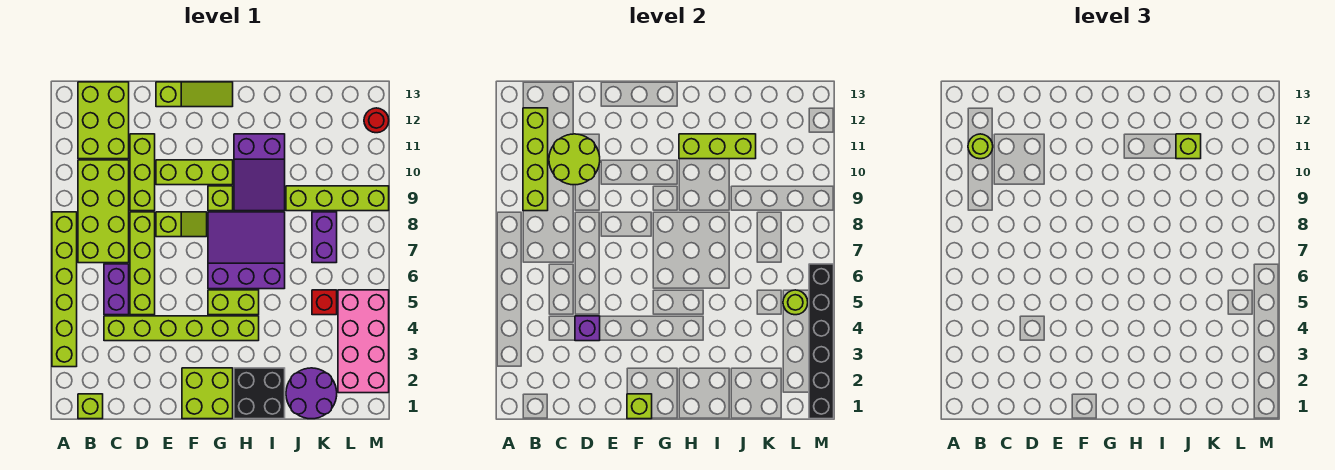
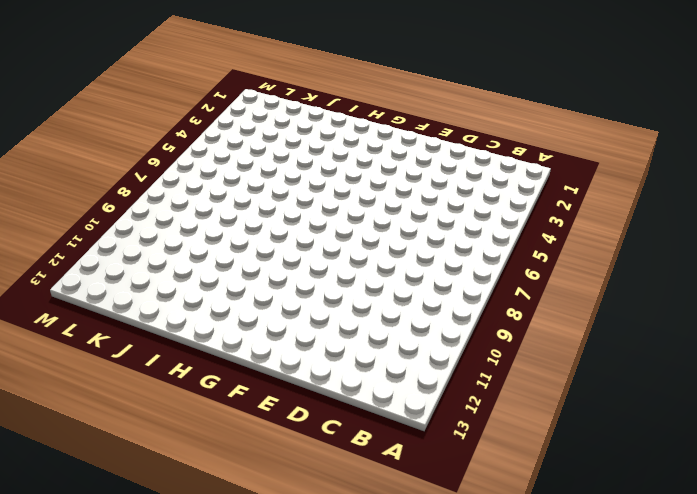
none -> lime 1x6 brick [52,212,77,367]
none -> lime 1x1 brick [78,394,103,419]
none -> lime 2x4 brick [78,160,129,263]
none -> lime 2x3 brick [78,82,129,159]

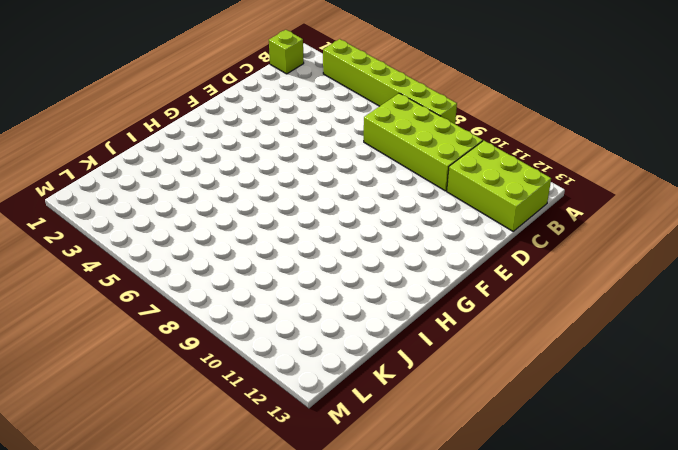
none -> lime 1x6 brick [104,316,259,341]
none -> purple 1x2 brick [104,264,129,315]
none -> lime 1x4 brick [130,212,155,315]
none -> lime 1x3 brick [130,134,155,211]

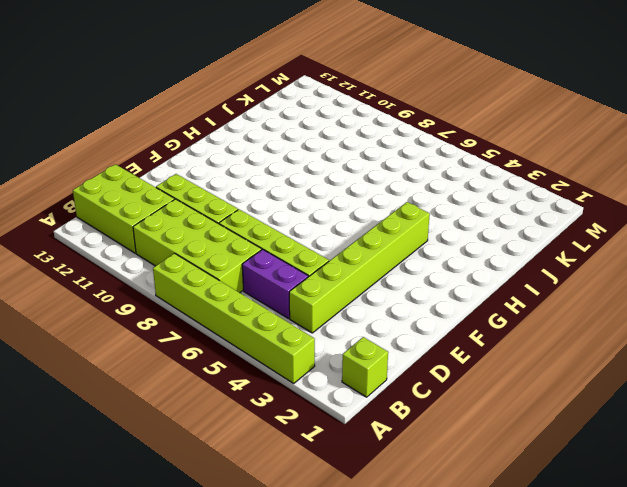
none -> lime 1x2 slope [156,212,207,237]
none -> lime 1x3 brick [156,160,233,185]
none -> lime 1x3 slope [156,82,233,107]
none -> lime 2x2 brick [182,368,233,419]

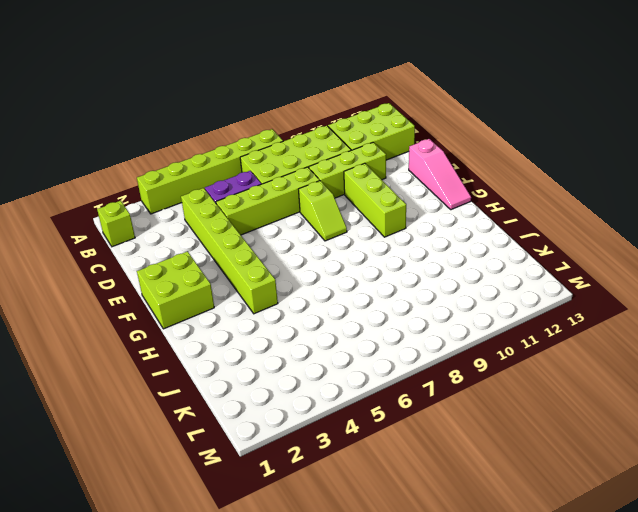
pink 1x3 slope [409,139,471,210] -> lime 1x3 slope [156,82,233,107]
none -> lime 1x2 brick [208,290,259,315]
none -> purple 3x3 slope [208,212,285,289]
none -> lime 1x1 brick [208,186,233,211]
none -> black 2x2 brick [234,368,285,419]

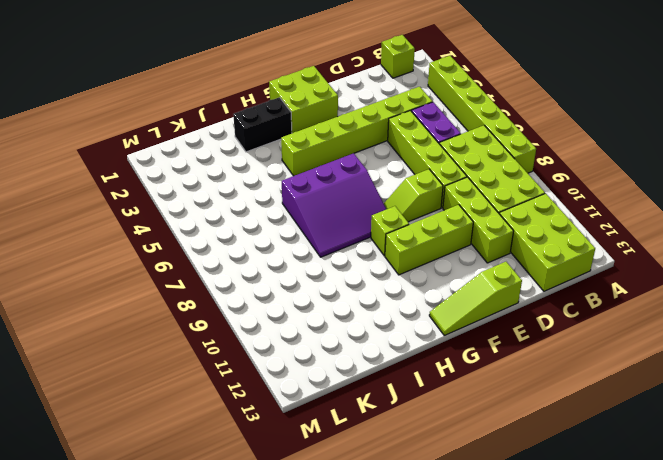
black 1x2 brick [233,97,292,152] -> black 2x2 brick [234,368,285,419]
none -> lime 1x2 brick [208,290,259,315]
none -> purple 2x3 slope [234,134,285,211]
none -> purple 2x2 round brick [286,368,337,419]
none -> lime 1x4 brick [286,186,389,211]

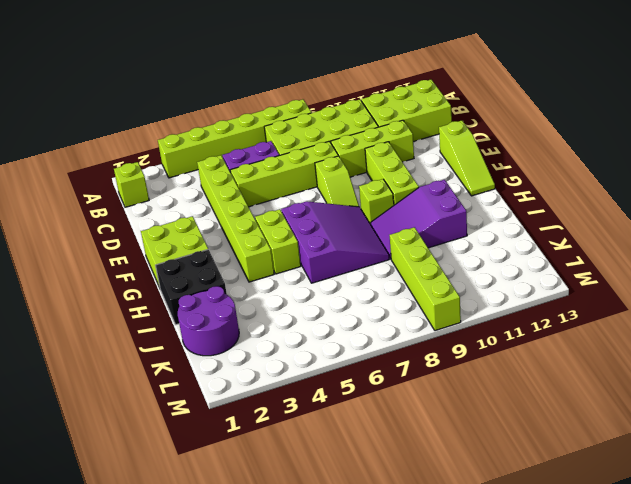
none -> red 1x1 brick [312,290,337,315]
none -> purple 1x2 brick [312,212,337,263]
none -> pink 2x4 brick [338,290,389,393]
none -> red 1x1 round brick [364,108,389,133]

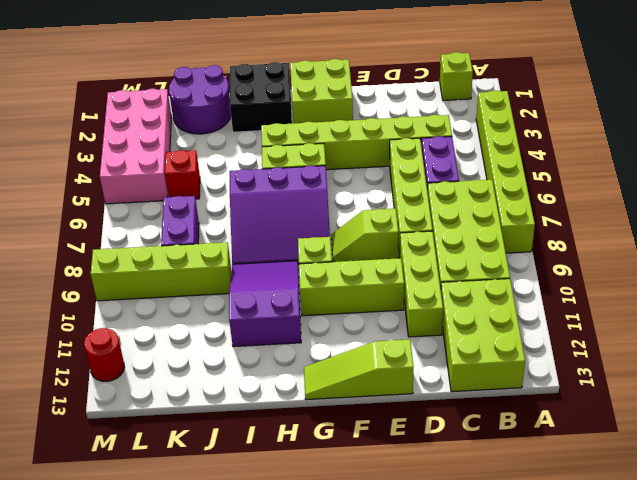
none -> lime 1x4 brick [523,108,548,211]
none -> lime 2x2 round brick [549,134,600,185]
none -> purple 1x1 brick [575,316,600,341]
none -> lime 1x1 brick [627,394,652,419]

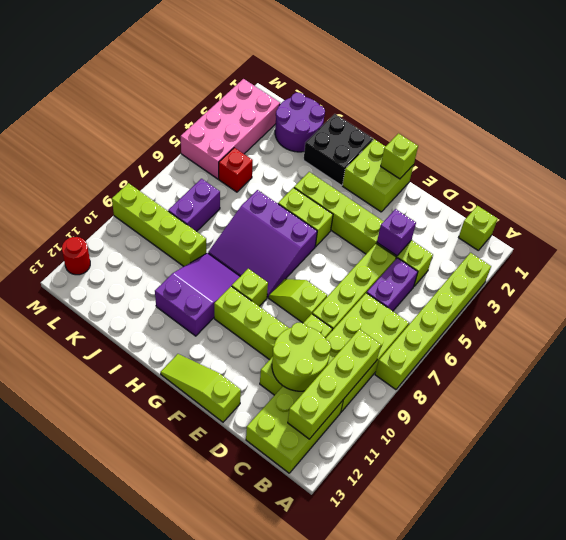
none -> lime 1x3 brick [679,134,756,159]
none -> lime 1x1 round brick [783,290,808,315]
none -> black 1x6 brick [809,264,834,419]
none -> lime 1x1 round brick [968,134,993,159]

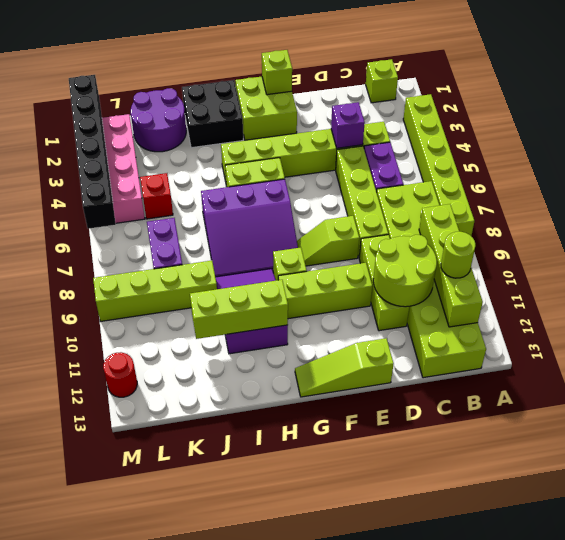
none -> lime 1x1 round brick [783,290,808,315]
none -> lime 1x1 brick [1176,134,1201,159]

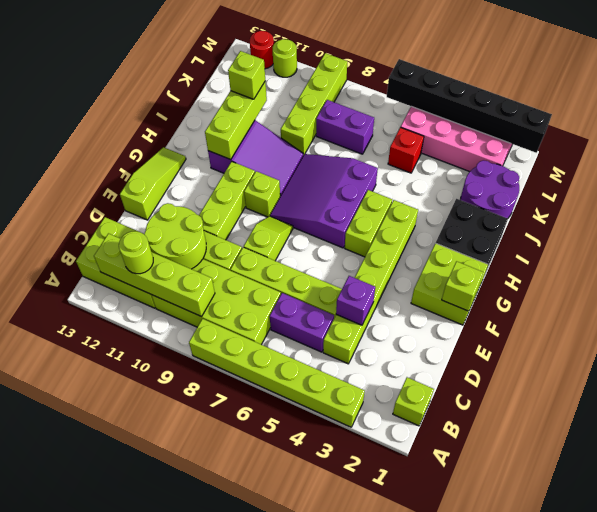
lime 1x1 round brick [273,39,297,77] -> lime 1x1 round brick moved to [783,290,808,315]

